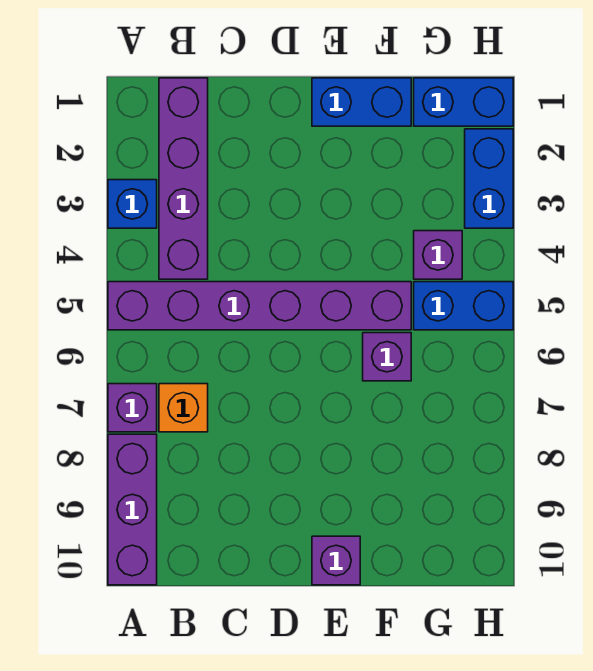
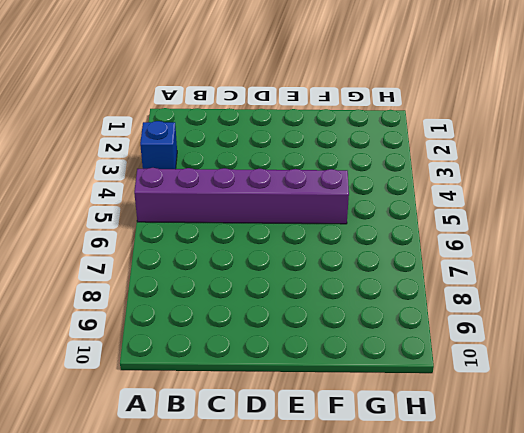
none -> purple 1x1 brick [108,384,157,432]
none -> purple 1x3 brick [108,434,157,585]
none -> purple 1x4 brick [159,78,208,279]

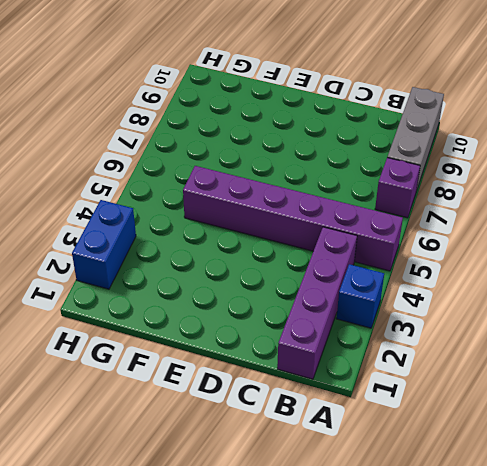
grey 1x3 brick [387,87,444,191] -> purple 1x3 brick [108,434,157,585]
none -> orange 1x1 brick [159,384,208,432]
none -> blue 1x2 brick [312,78,411,126]
none -> purple 1x1 brick [312,536,360,585]

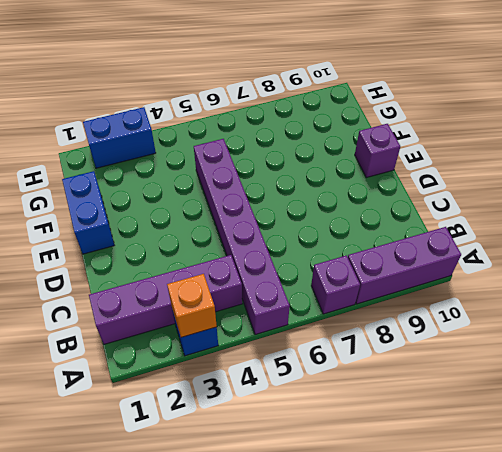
orange 1x1 brick [167,274,217,337] -> orange 1x1 brick moved to [159,384,208,432]
none -> purple 1x1 brick [363,333,411,381]
none -> blue 1x2 brick [414,78,513,126]
none -> purple 1x1 brick [414,231,462,279]

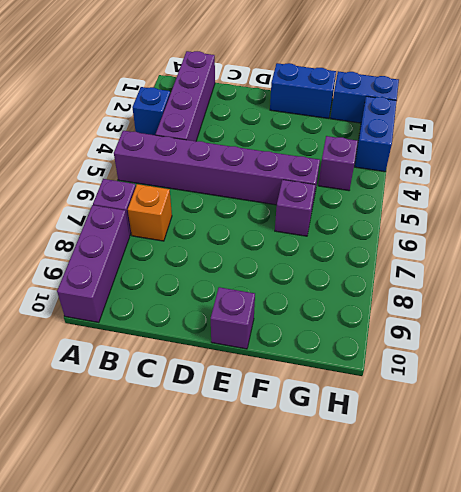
none -> blue 1x2 brick [414,282,513,330]

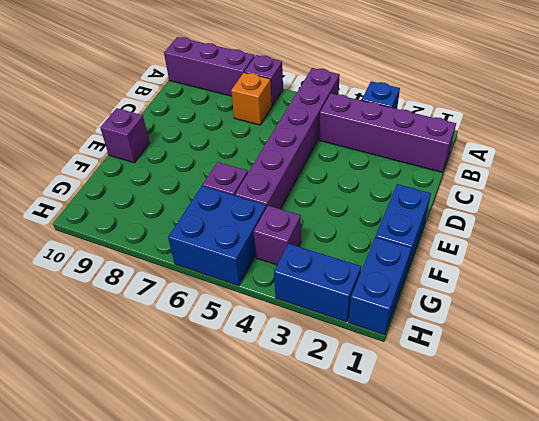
blue 2x2 brick [168,186,266,286] -> blue 1x2 brick [414,282,513,330]

